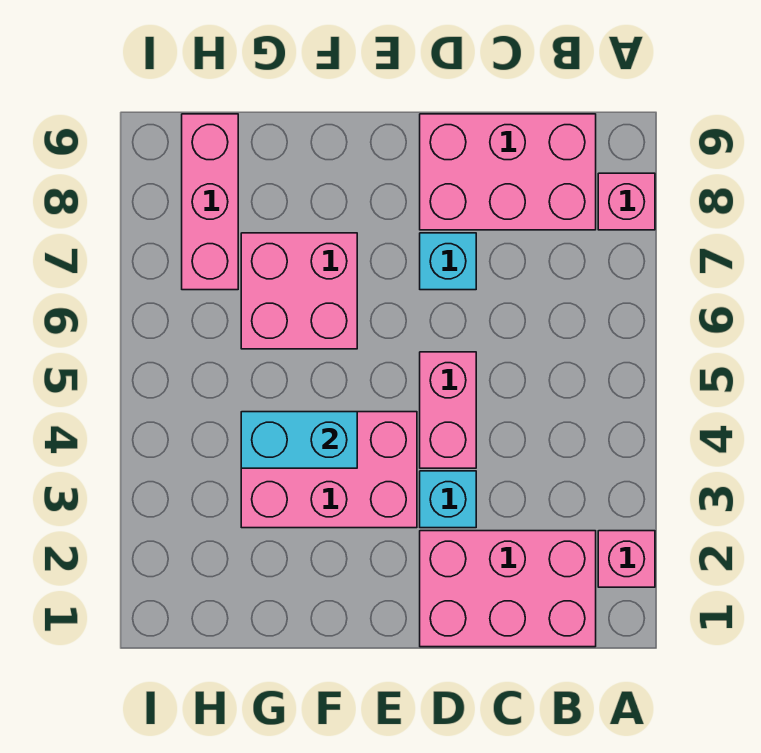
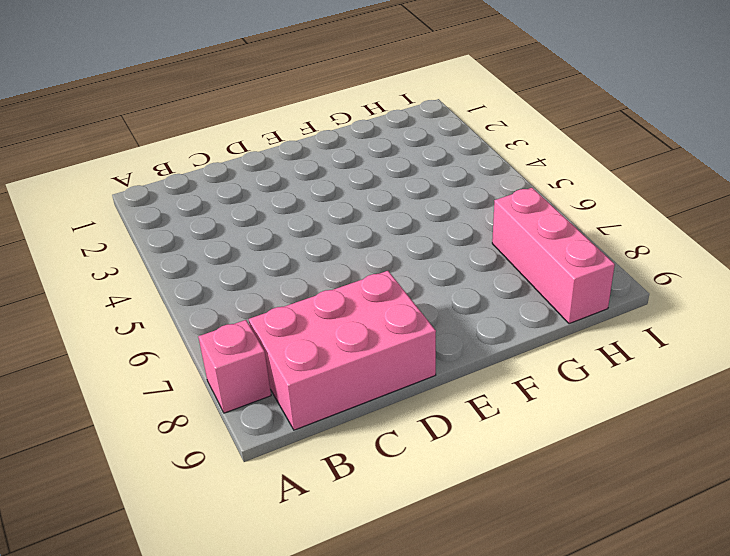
none -> pink 1x1 brick [598,531,655,587]
none -> pink 2x3 brick [420,531,596,647]

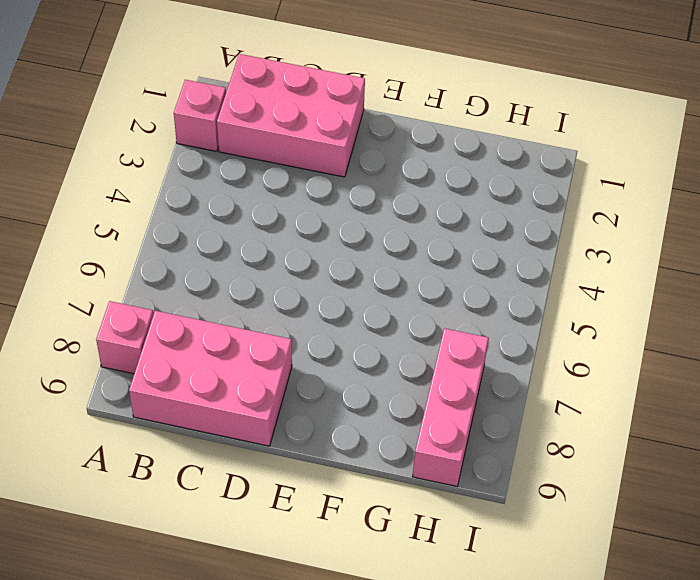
none -> cyan 1x1 brick [420,471,476,528]
none -> pink 1x2 brick [420,352,476,468]

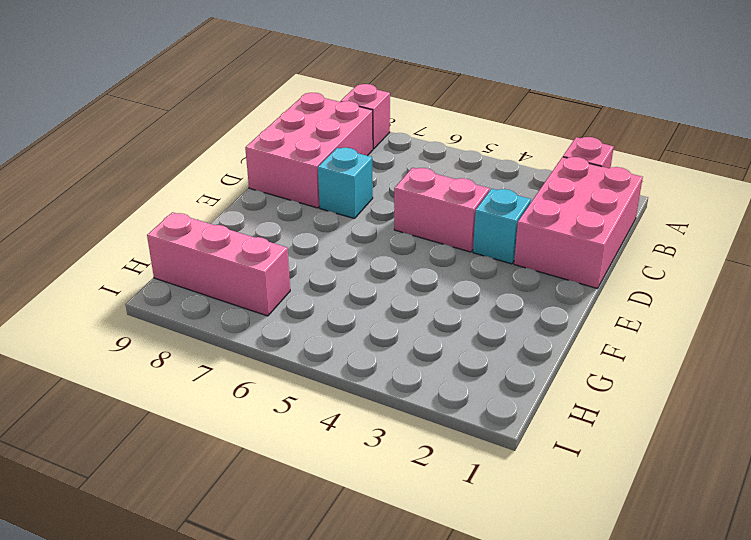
none -> pink 2x3 brick [241,412,417,528]
none -> pink 2x2 brick [241,233,357,349]

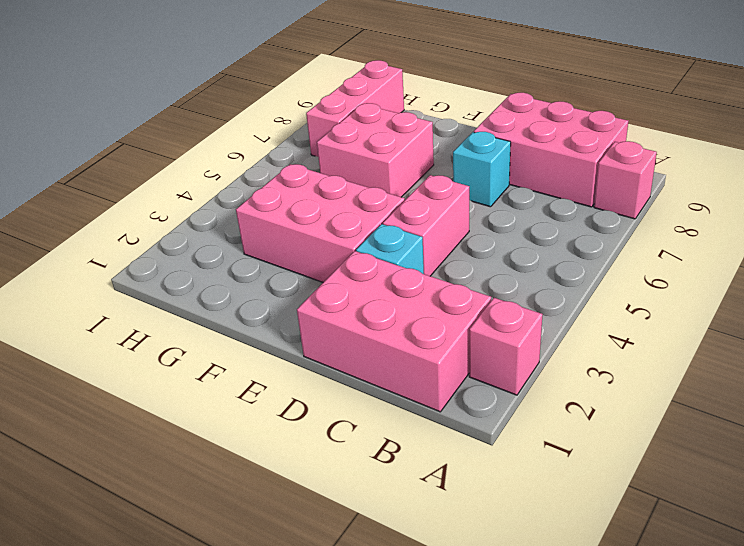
none -> cyan 1x2 brick [241,412,357,468]

